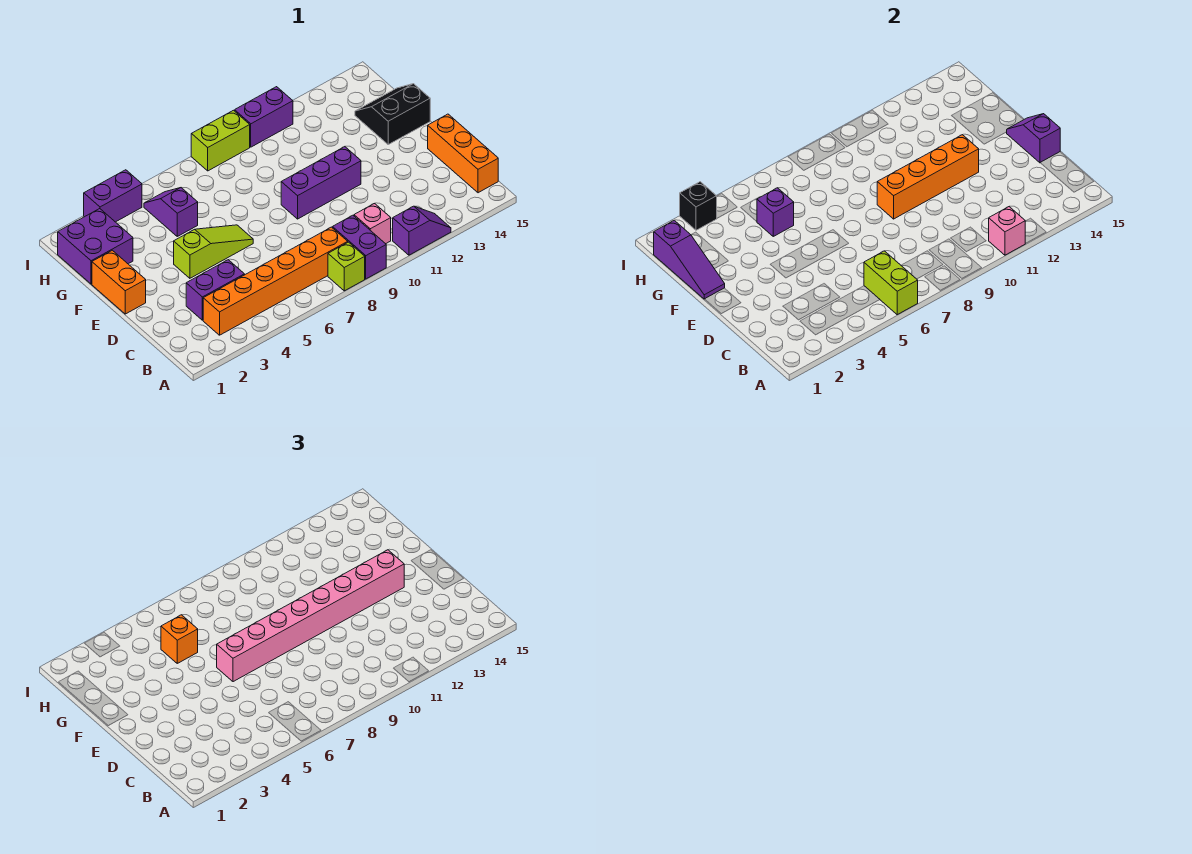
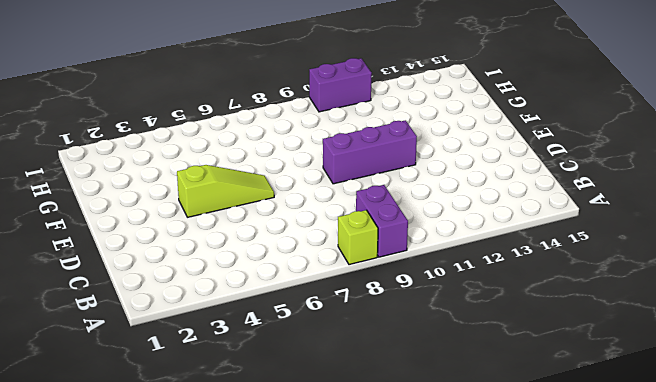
none -> purple 1x2 slope [393,206,451,255]
none -> orange 1x6 brick [203,227,348,335]
none -> pink 1x1 brick [354,203,391,244]

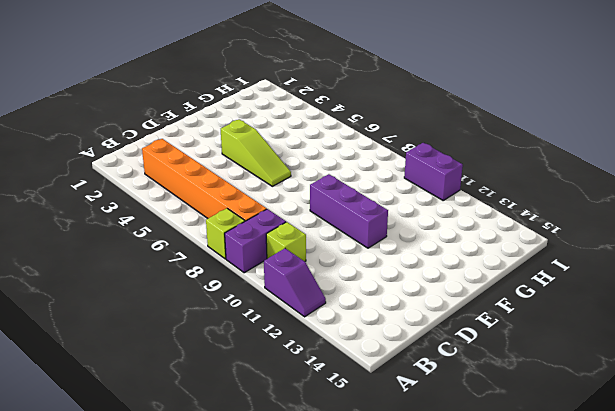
lime 1x1 brick [266,222,306,261] -> pink 1x1 brick [354,203,391,244]
none -> orange 1x3 brick [428,114,498,193]
none -> purple 1x2 brick [186,260,245,320]
none -> orange 1x2 brick [92,250,146,314]

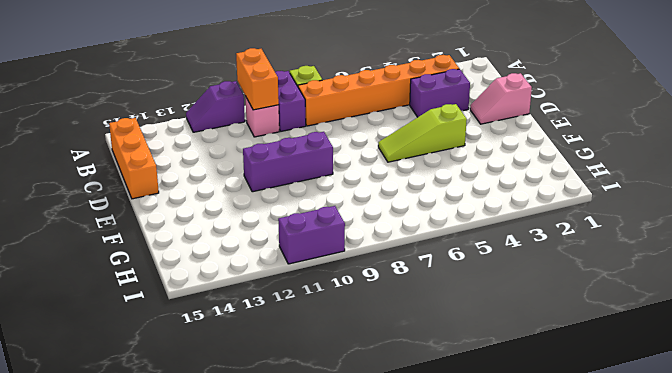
orange 1x2 brick [236,48,279,110] -> orange 1x2 brick moved to [92,250,146,314]
pink 1x2 slope [470,73,532,124] -> none
none -> black 2x2 slope [355,84,430,144]
none -> purple 2x2 brick [58,209,133,284]
none -> purple 1x2 slope [144,188,198,236]

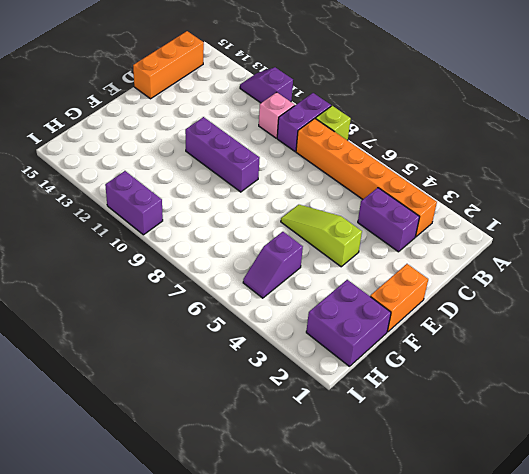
none -> black 2x2 slope [355,84,430,144]
none -> purple 1x2 brick [84,170,142,222]
none -> lime 1x2 brick [191,110,250,171]

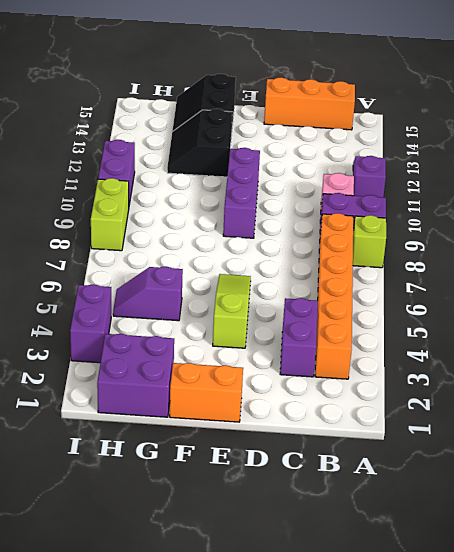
black 2x2 slope [167,109,232,177] -> none
none -> lime 1x2 brick [864,251,918,315]
none -> pink 1x1 brick [989,207,1025,255]
none -> purple 1x2 slope [1007,114,1060,163]

